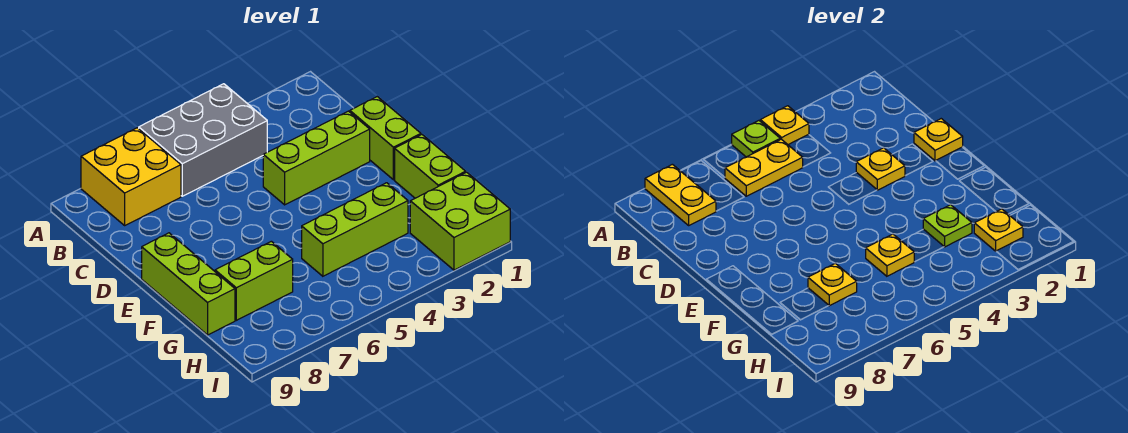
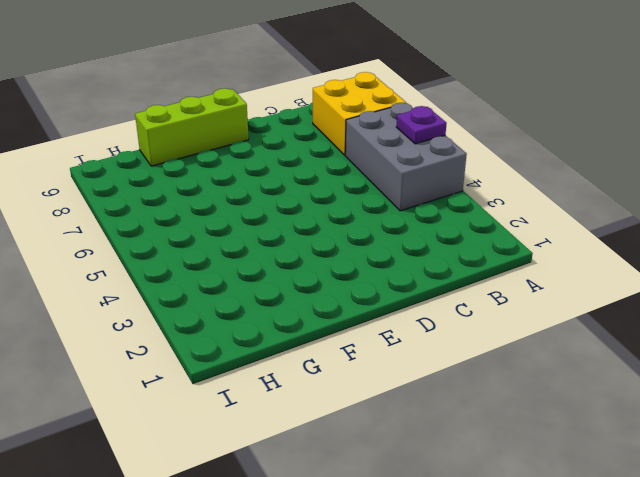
purple 1x1 plate [396,106,447,144] -> lime 1x1 plate [732,121,780,157]
none -> lime 1x2 brick [350,97,421,180]
none -> lime 1x3 brick [263,111,370,205]
none -> lime 1x2 brick [395,135,466,198]

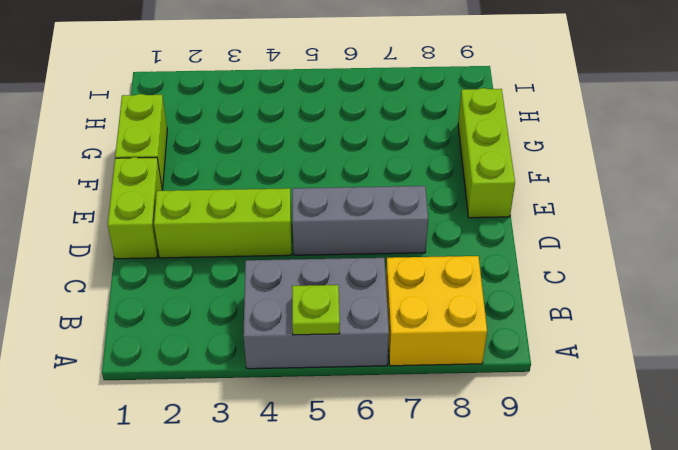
grey 1x3 brick [292,186,428,255] -> none
none -> lime 1x3 brick [302,183,408,276]
none -> lime 1x2 brick [215,241,293,320]
none -> lime 2x2 brick [410,172,510,270]

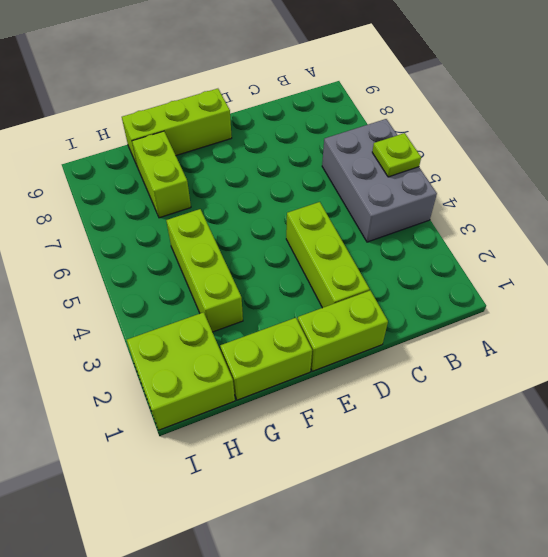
none -> yellow 2x2 brick [81,128,181,225]
none -> yellow 1x1 plate [760,106,809,145]
none -> yellow 1x2 plate [645,164,716,225]

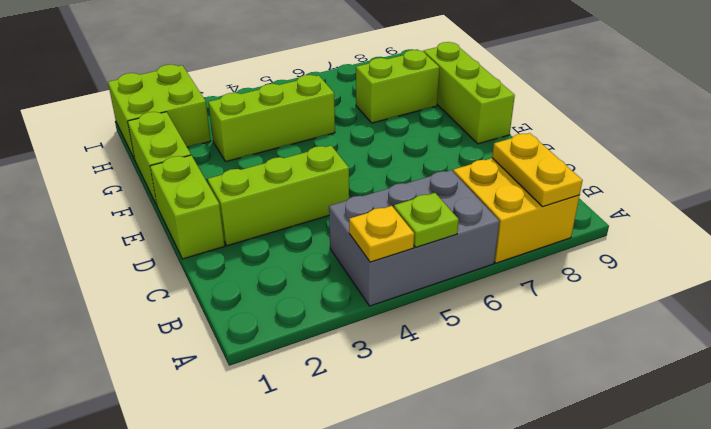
none -> yellow 1x2 plate [725,139,803,196]
none -> yellow 1x1 plate [914,119,963,161]
none -> yellow 1x1 plate [856,148,905,190]

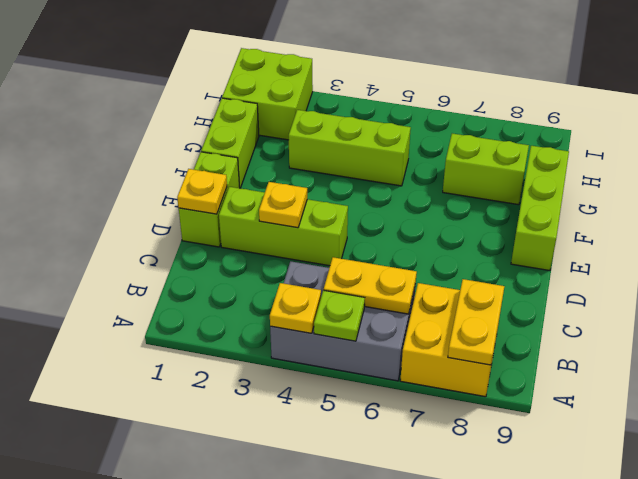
none -> lime 1x1 plate [923,205,972,247]
none -> yellow 1x1 plate [866,234,914,276]
none -> yellow 1x1 plate [808,263,857,306]

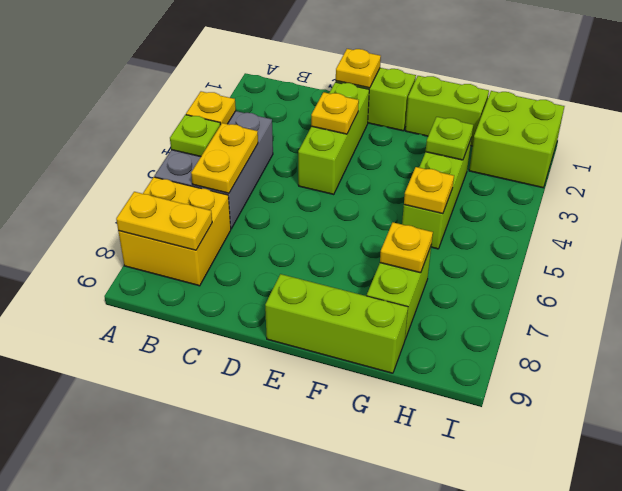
none -> yellow 1x1 plate [974,209,1023,251]

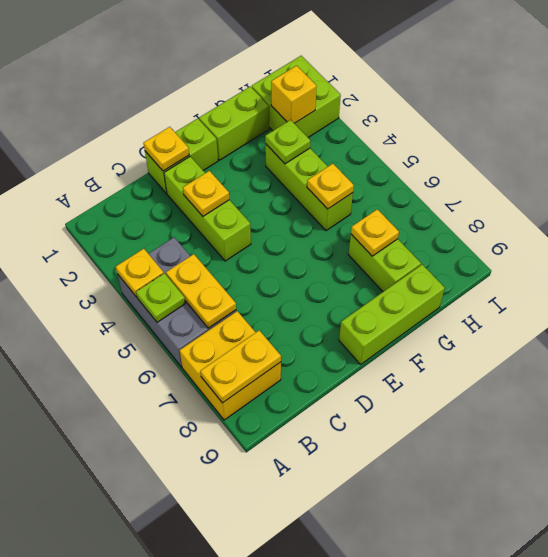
yellow 1x1 brick [271,66,317,123] -> yellow 1x1 plate [974,209,1023,251]

